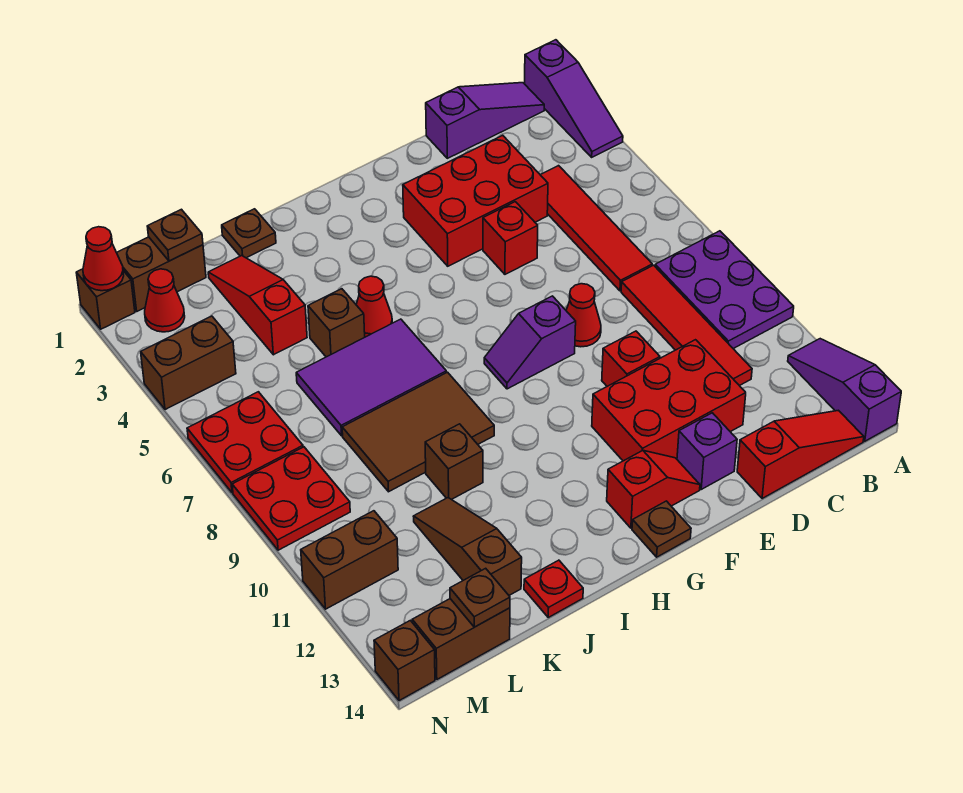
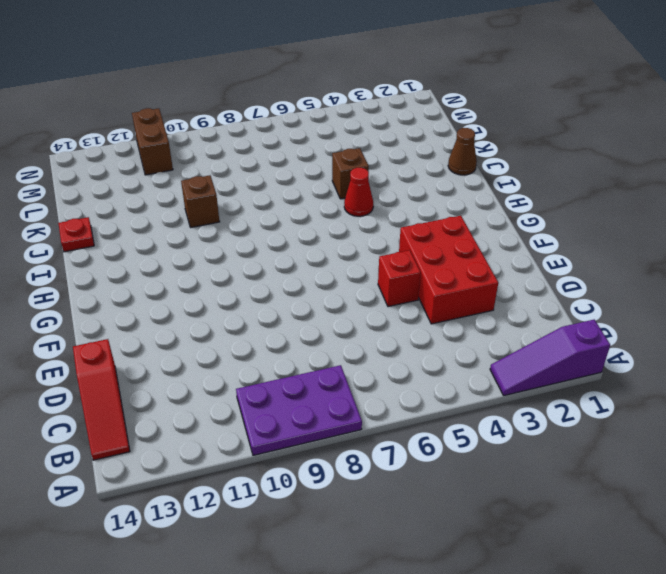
brown 1x1 cone [448,128,477,175] -> brown 1x1 plate [222,209,276,258]
none -> purple 1x3 slope [788,339,901,441]
none -> purple 1x3 slope [426,83,544,158]
none -> red 1x4 tile [541,166,652,291]
none -> red 1x4 tile [621,265,752,386]

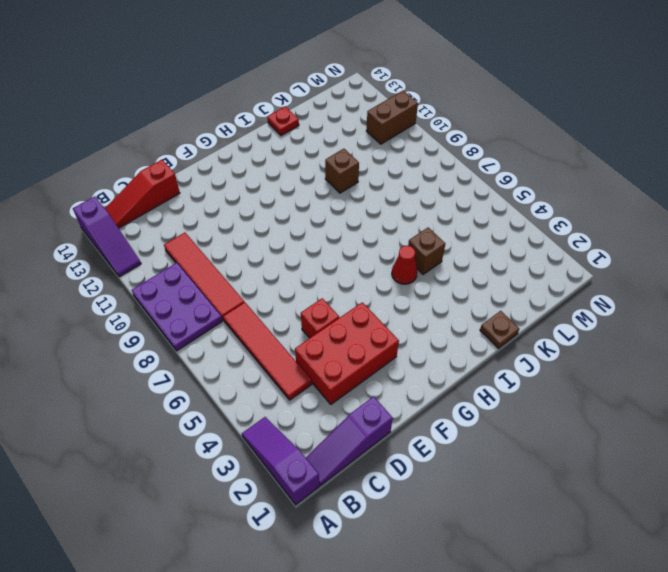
none -> red 2x3 brick [592,340,746,461]
none -> red 1x1 cone [566,284,601,347]
none -> red 1x1 brick [602,331,660,386]
none -> purple 1x1 brick [677,413,737,489]

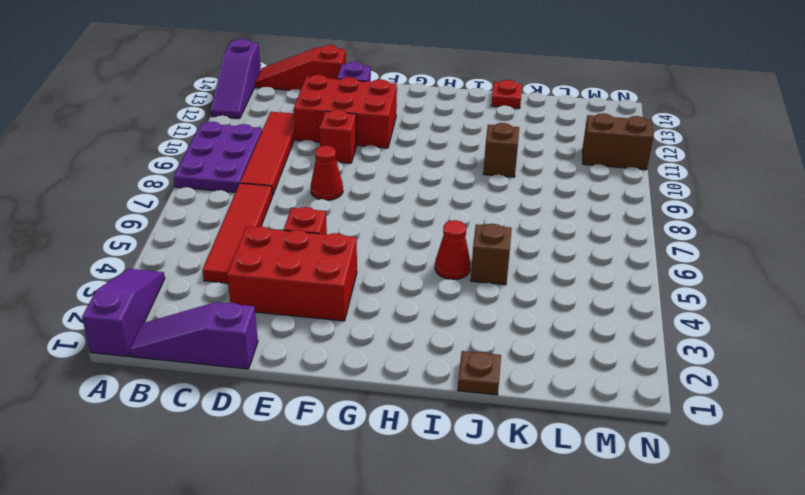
none -> purple 1x2 slope [484,296,576,389]
none -> red 1x2 slope [607,450,700,528]
none -> brown 1x1 plate [632,501,691,557]
none -> purple 2x3 tile [296,319,446,436]

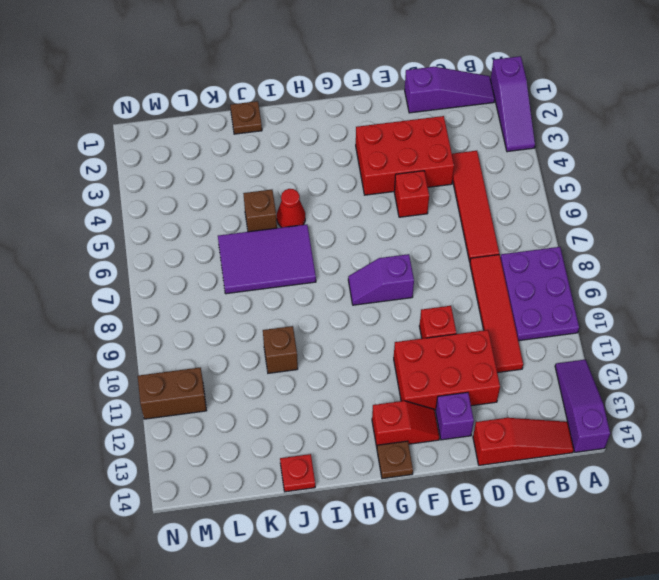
none -> red 1x1 cone [566,284,601,347]
none -> brown 2x3 tile [342,372,494,492]
none -> red 1x3 slope [208,256,307,355]
none -> brown 1x3 slope [413,498,522,595]

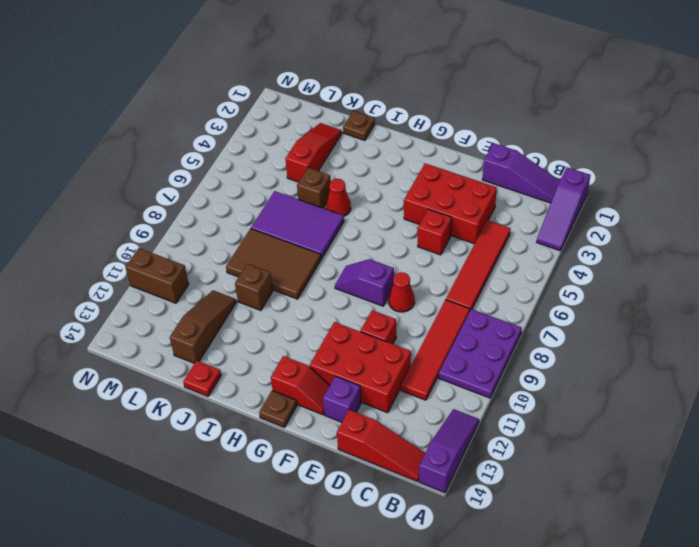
none -> brown 1x2 brick [117,237,206,311]
none -> brown 1x2 brick [412,599,510,679]
none -> red 1x1 cone [145,269,185,332]
none -> brown 1x2 brick [141,316,236,410]

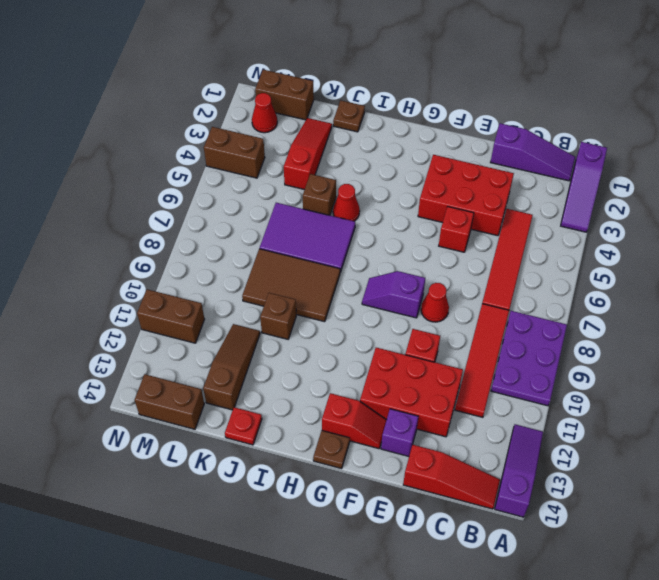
none -> red 2x2 plate [187,392,303,493]
none -> red 2x2 plate [232,447,350,550]
none -> brown 1x1 brick [76,269,135,329]
none -> brown 1x1 brick [374,620,435,701]

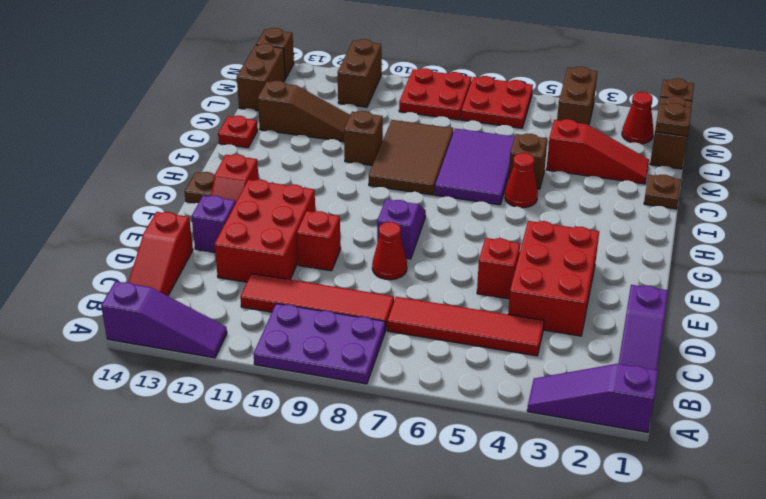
none -> brown 1x1 plate [450,568,510,627]
none -> red 1x1 cone [83,227,124,291]

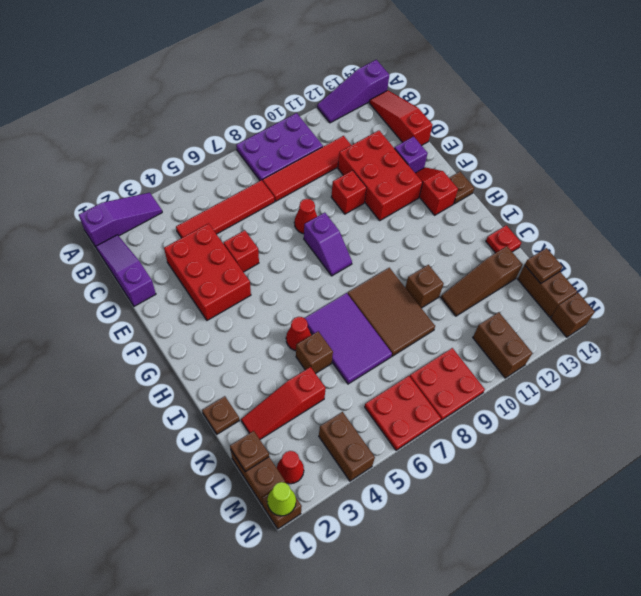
lime 1x1 cone [267,482,296,516] -> red 1x1 cone [83,227,124,291]

